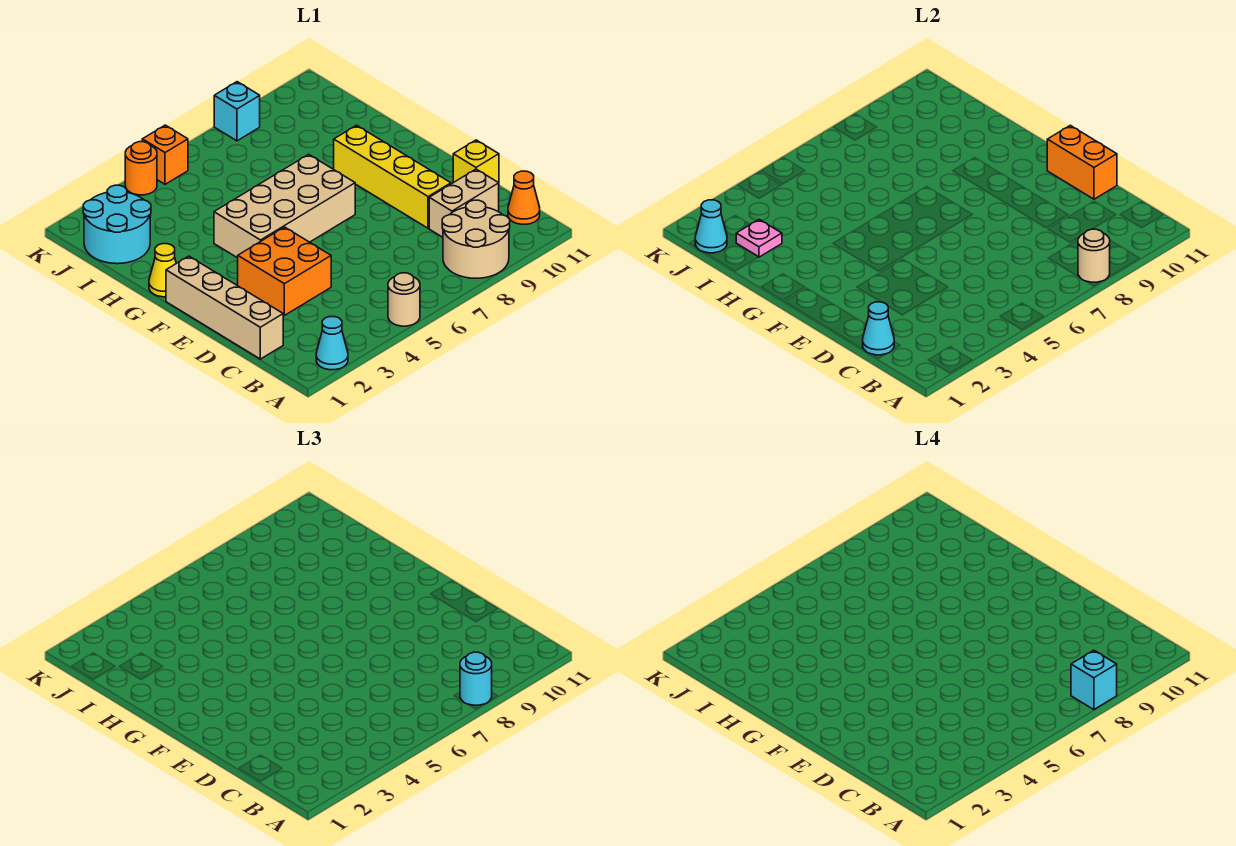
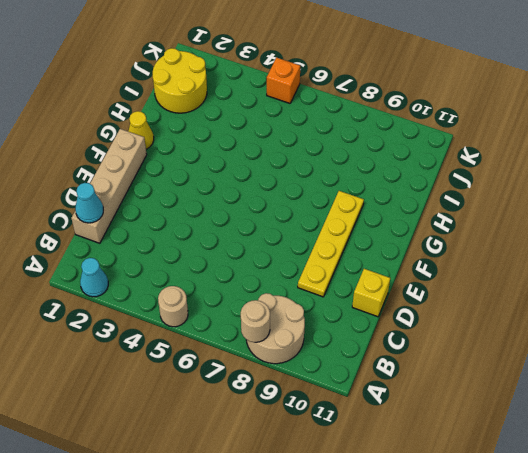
yellow 1x4 plate [298,191,364,297] -> yellow 1x4 brick [334,125,451,228]
yellow 2x2 round brick [153,48,207,113] -> cyan 2x2 round brick [83,185,151,264]
none -> orange 1x1 cone [508,171,540,224]
none -> tan 1x2 brick [429,169,499,237]
none -> orange 2x2 brick [238,227,331,315]

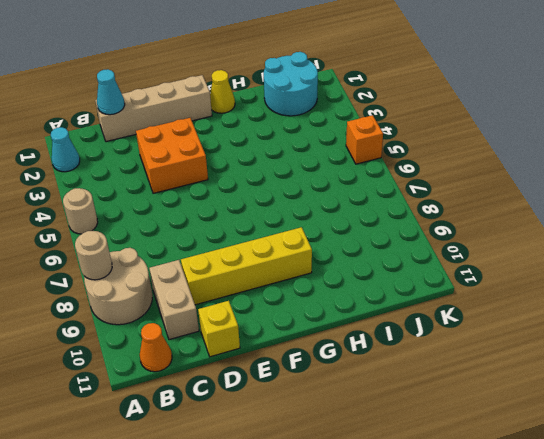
none -> tan 2x4 brick [214,154,355,258]
none -> orange 1x1 round brick [125,142,157,195]
none -> cyan 1x1 brick [214,82,260,141]

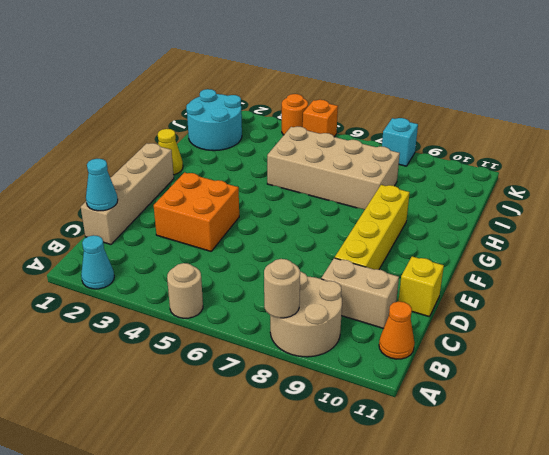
tan 2x4 brick [267,126,400,210] -> tan 2x4 brick moved to [214,154,355,258]
none -> orange 1x2 brick [1047,125,1117,199]
none -> pink 1x1 plate [736,219,782,257]
none -> cyan 1x1 cone [695,200,727,253]

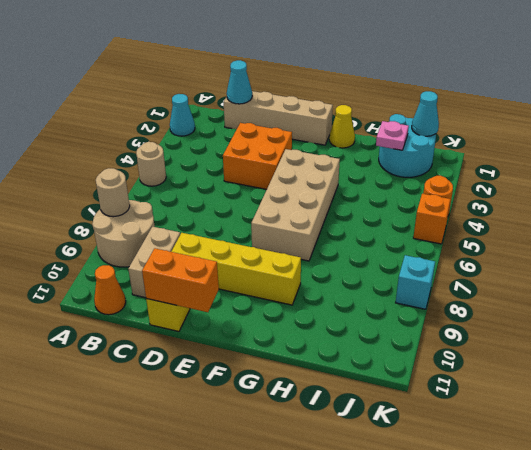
none -> cyan 1x1 round brick [460,652,492,705]
none -> cyan 1x1 brick [1071,650,1117,710]

